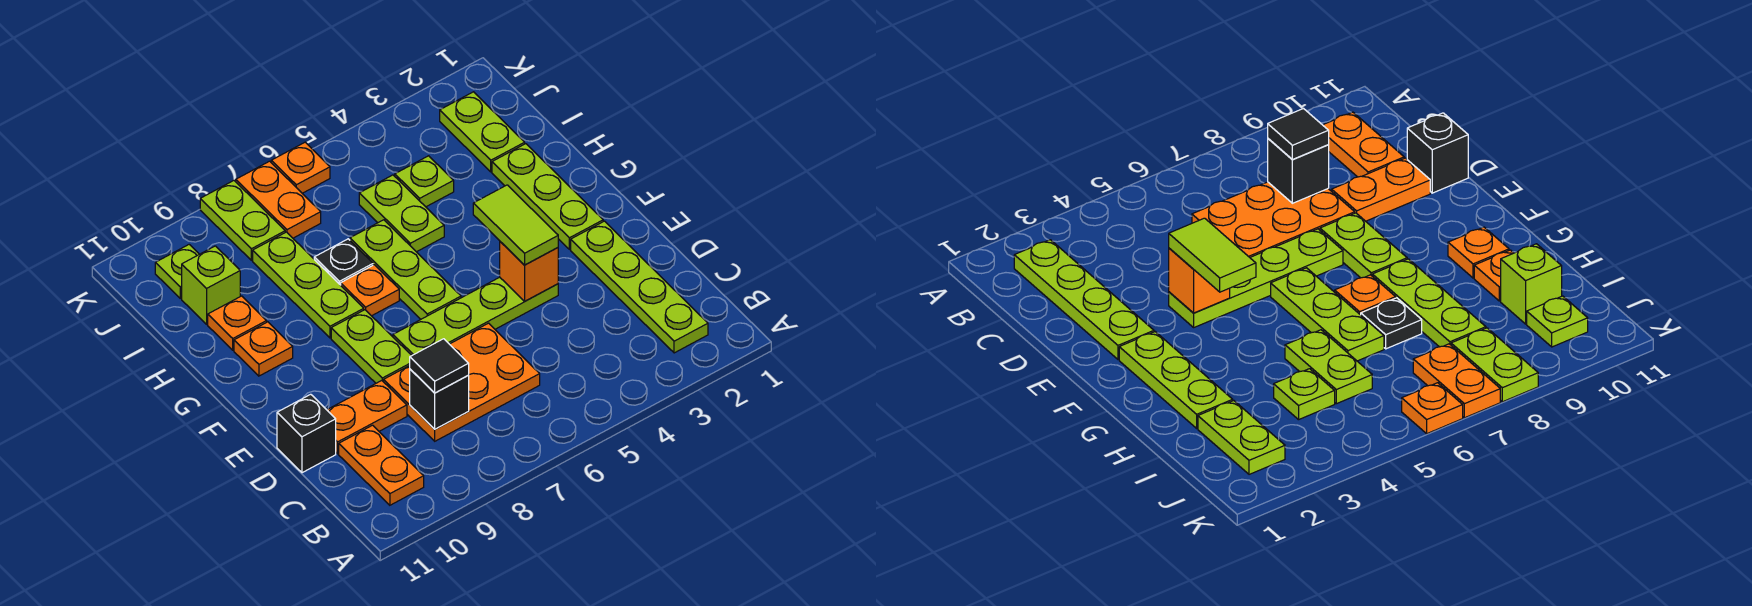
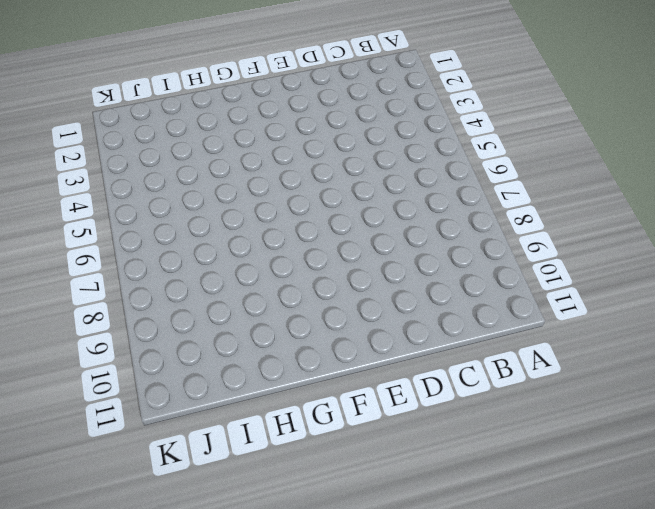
none -> lime 1x4 plate [571,221,708,353]
none -> orange 1x2 plate [339,425,424,505]
none -> orange 2x3 plate [384,323,540,441]

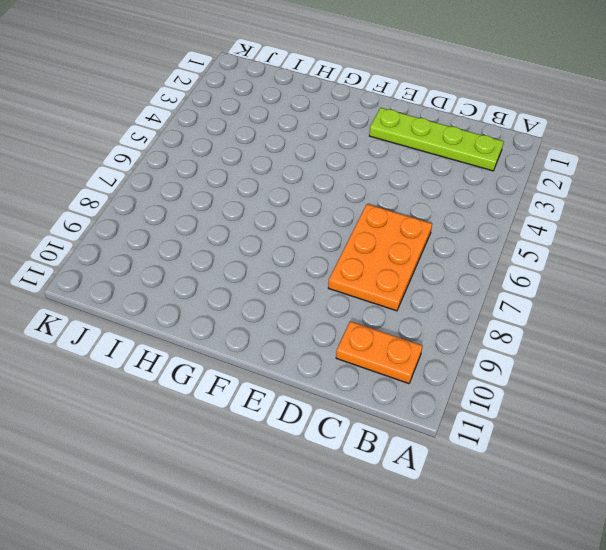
none -> orange 1x2 plate [327,381,407,454]
none -> black 1x1 brick [277,394,336,473]
none -> lime 1x4 plate [393,277,558,355]

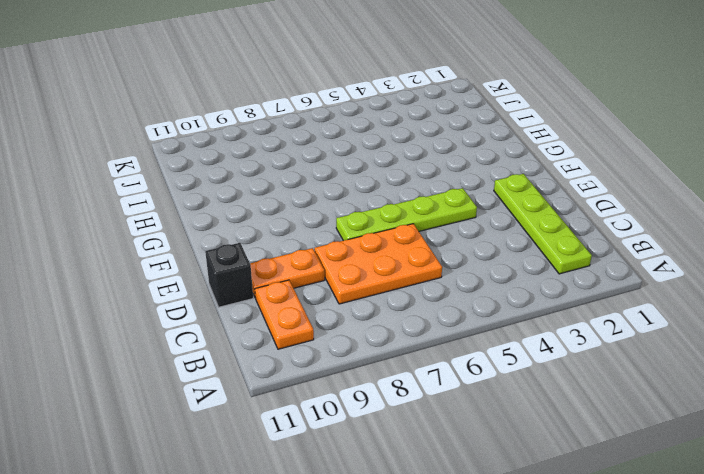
none -> lime 1x2 plate [331,310,412,383]
none -> lime 1x3 plate [492,144,603,249]
none -> lime 1x3 plate [350,220,461,319]

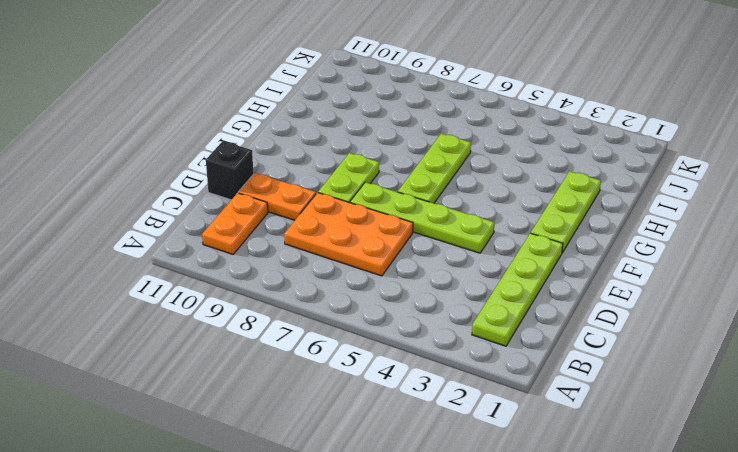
none -> orange 1x1 plate [341,265,399,316]
none -> lime 1x3 plate [253,232,364,338]
none -> orange 1x1 plate [234,322,293,376]

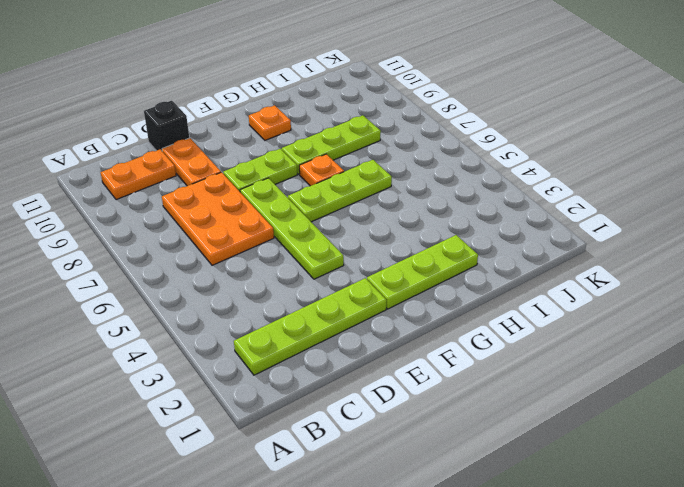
none -> lime 1x2 plate [359,175,444,252]
none -> black 1x1 plate [314,239,373,285]
none -> orange 1x1 plate [208,296,267,350]

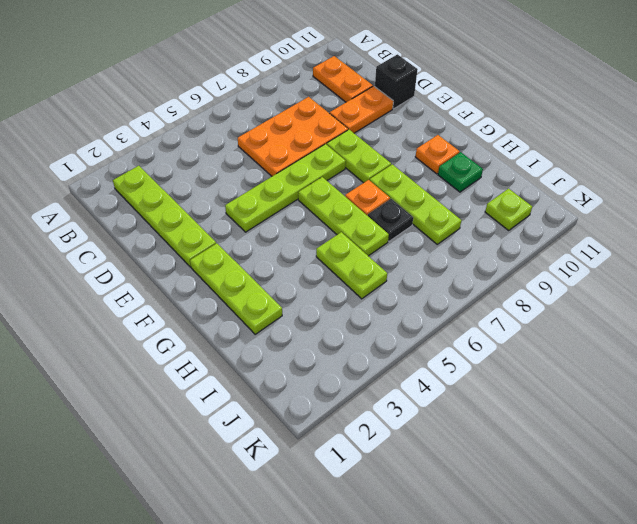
green 1x1 plate [438,152,483,192] -> orange 1x1 plate [208,296,267,350]
none -> lime 1x2 plate [440,92,525,172]
none -> lime 1x1 plate [395,156,454,207]
none -> lime 1x1 brick [182,246,240,324]

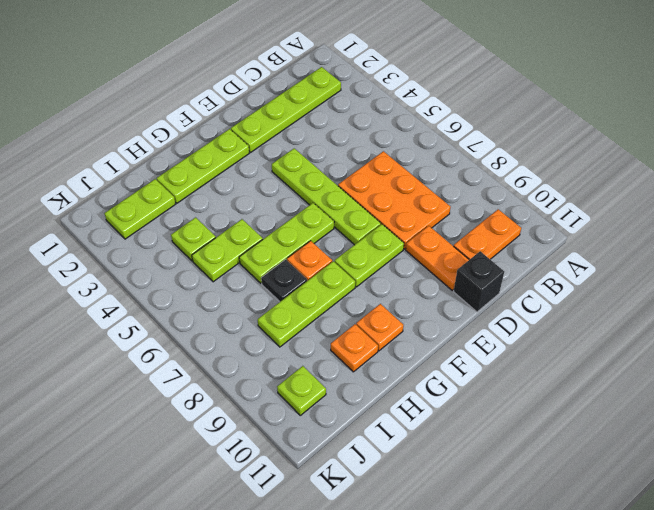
none -> lime 1x1 brick [182,246,240,324]
none -> orange 1x2 plate [236,161,321,238]
none -> lime 1x2 plate [200,181,285,260]

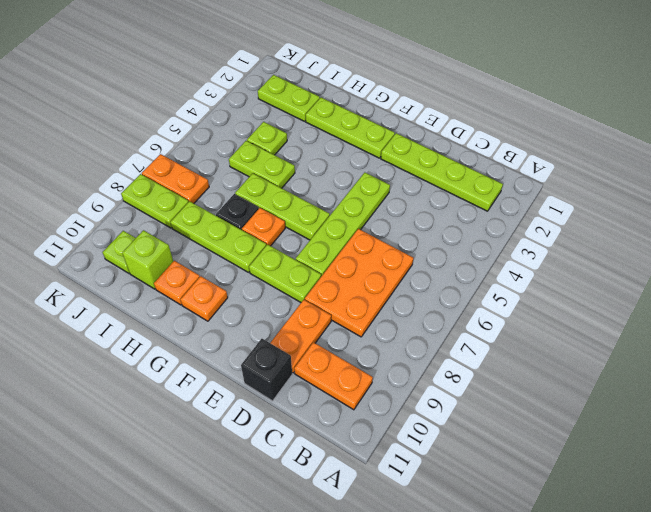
none -> orange 1x1 plate [271,142,330,193]
none -> black 1x1 brick [410,369,469,429]
none -> orange 1x1 brick [500,242,558,301]

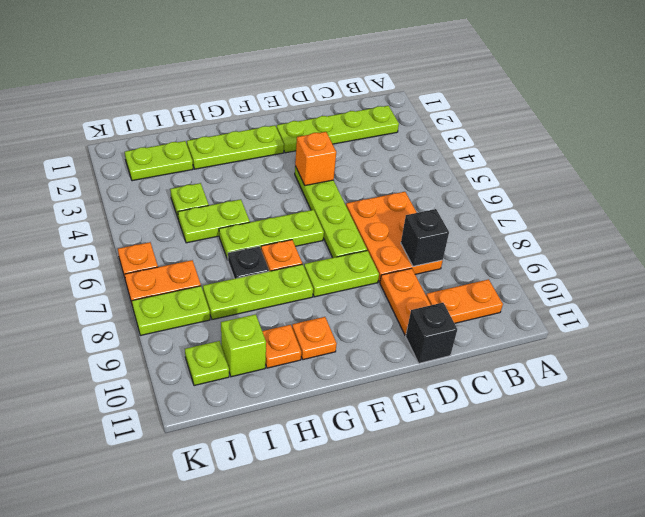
none -> black 1x1 tile [410,339,469,393]
none -> lime 1x2 tile [473,185,558,265]

